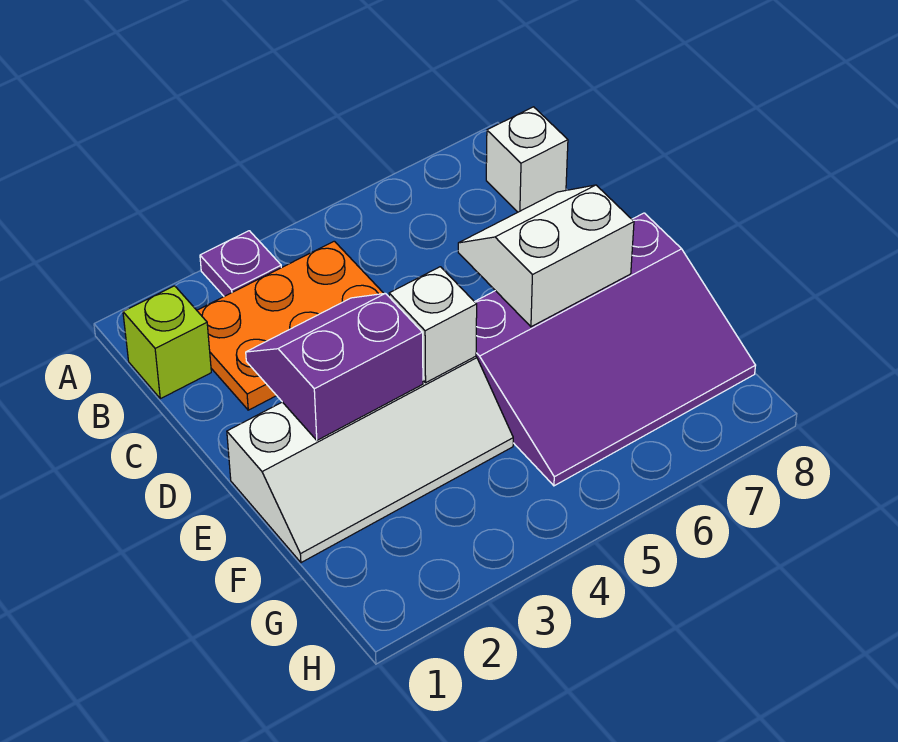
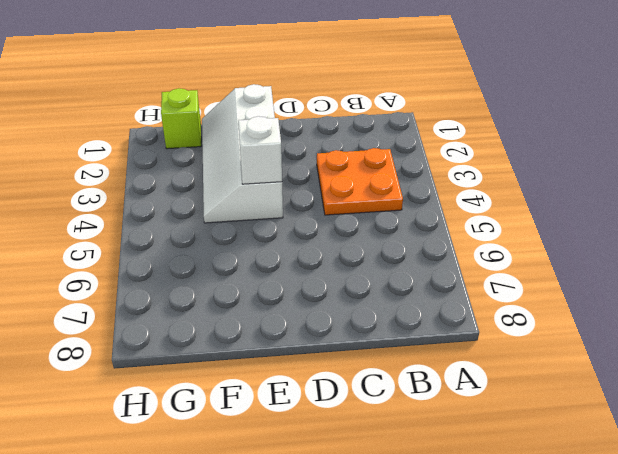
orange 2x2 plate [317,148,403,215] -> orange 2x3 plate [197,241,384,410]
lime 1x1 brick [161,88,201,149] -> lime 1x1 brick moved to [123,286,211,399]
none -> purple 1x1 plate [200,231,281,296]
none -> white 1x1 brick [486,107,568,212]

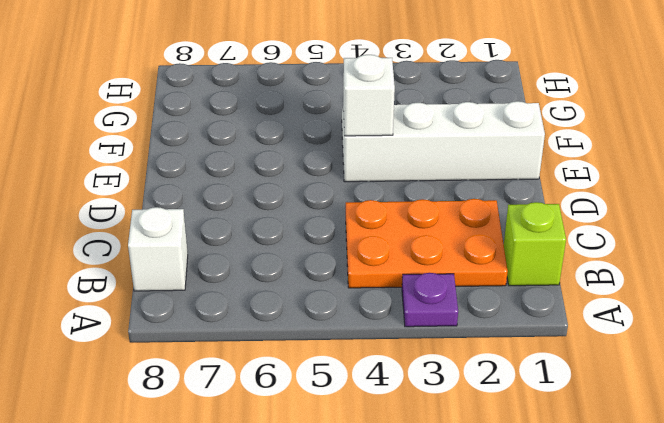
none -> purple 3x4 slope [475,213,756,486]
none -> purple 2x2 slope [246,293,423,440]

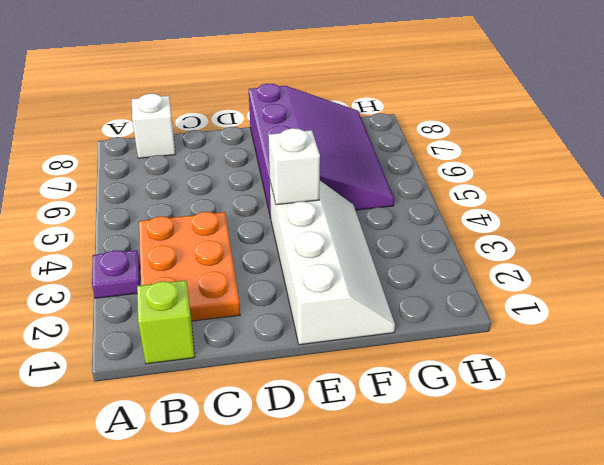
none -> purple 2x2 slope [246,293,423,440]
none -> white 2x2 slope [458,185,634,327]

